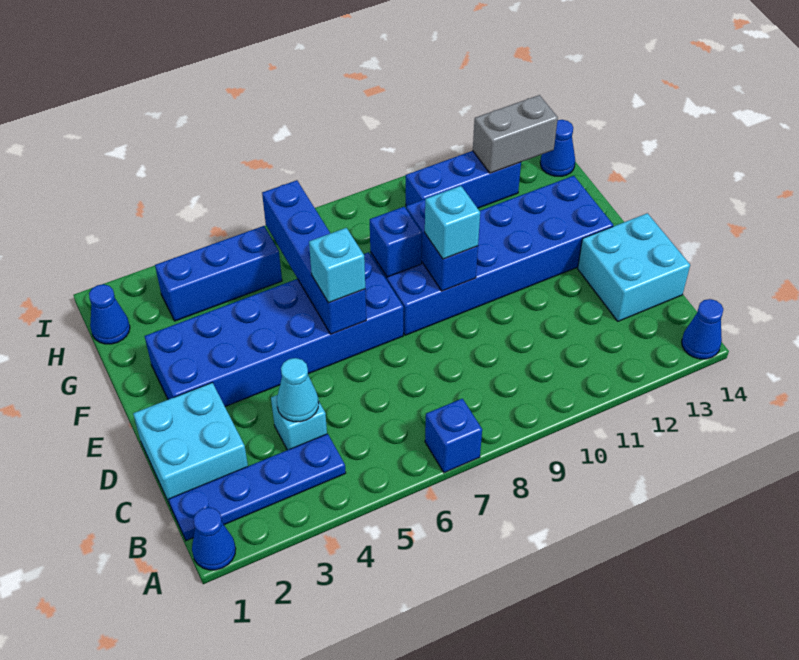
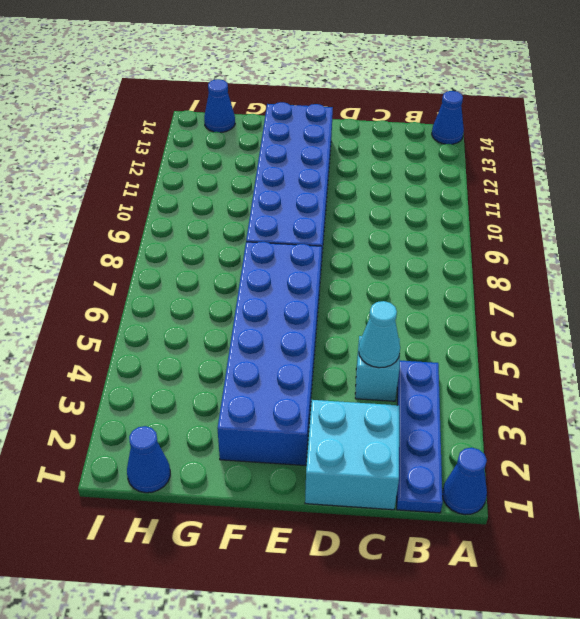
none -> blue 1x1 brick [425,399,482,473]
none -> cyan 2x2 brick [578,213,690,321]
none -> blue 1x3 brick [155,226,282,321]

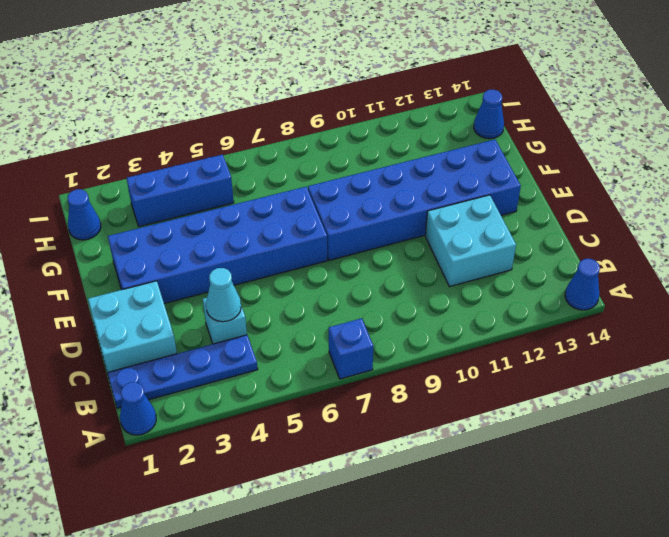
cyan 2x2 brick [425,195,516,287] -> cyan 2x2 brick moved to [578,213,690,321]
none -> blue 1x3 brick [406,151,521,208]
none -> blue 1x4 brick [262,180,366,334]
none -> blue 1x2 brick [406,199,478,291]

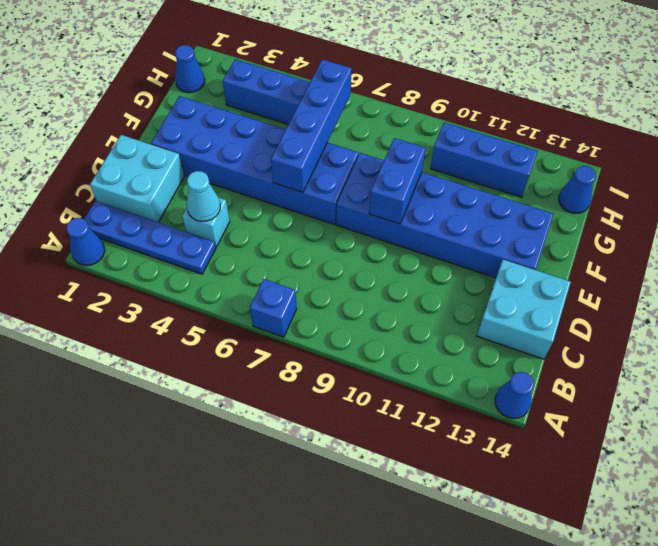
none -> blue 1x1 brick [370,207,422,277]
none -> grey 1x2 brick [473,95,558,173]
none -> cyan 1x1 brick [309,228,365,303]

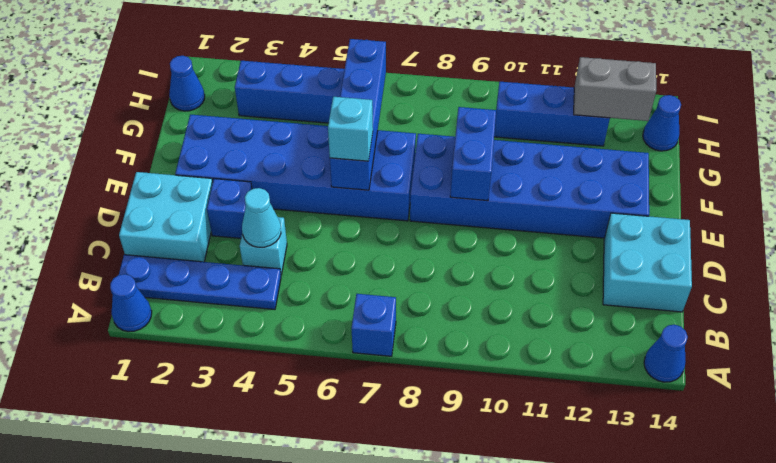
blue 1x1 brick [207,179,252,238] -> blue 1x1 brick moved to [370,207,422,277]
none -> cyan 1x1 brick [425,186,480,259]

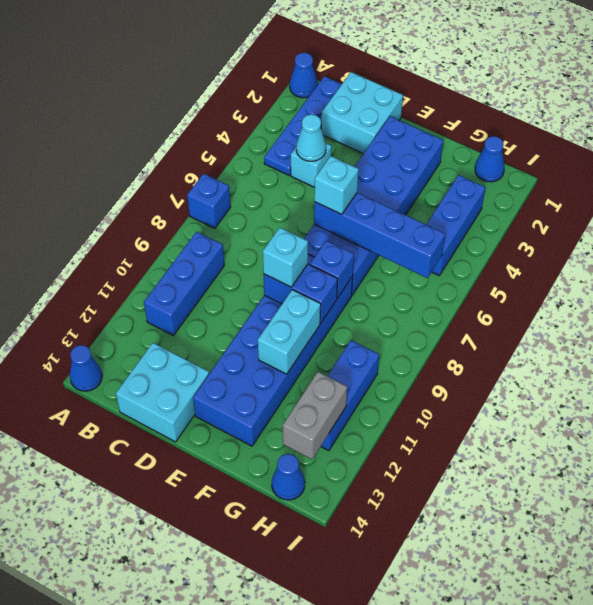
blue 1x3 brick [144,232,224,335] -> none
cyan 1x2 brick [258,290,321,374] -> none

